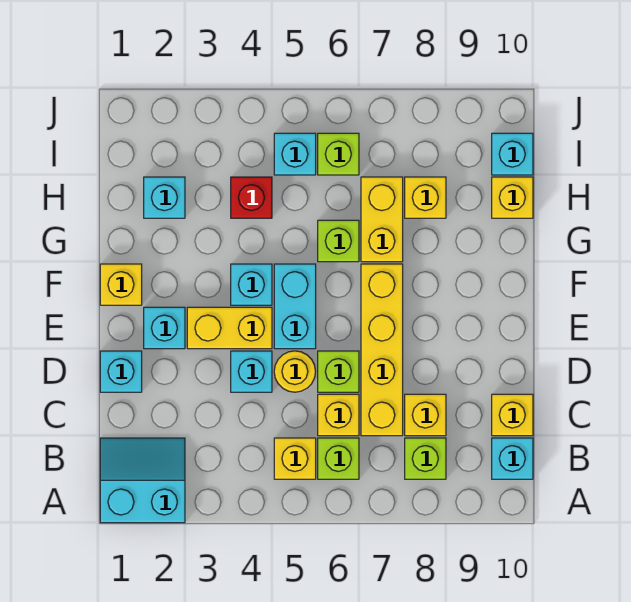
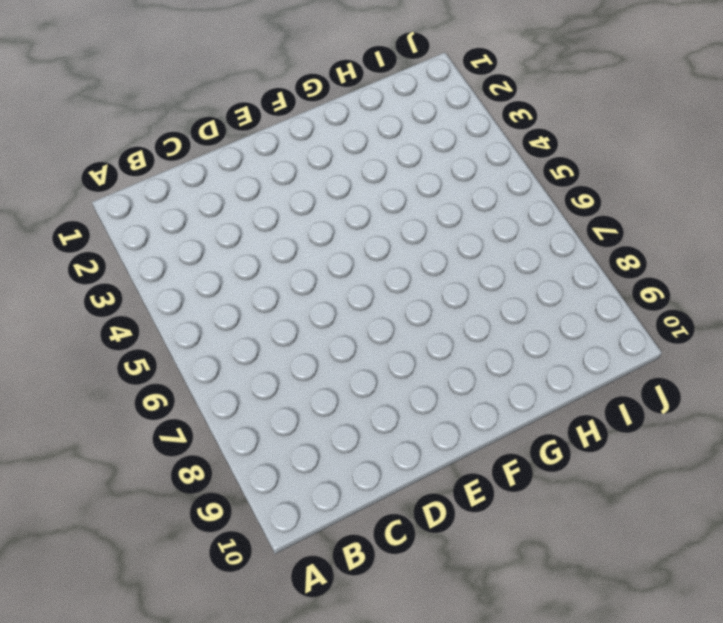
none -> cyan 2x2 slope [100,438,185,523]
none -> yellow 1x1 brick [274,438,316,479]
none -> lime 1x1 brick [318,438,359,479]

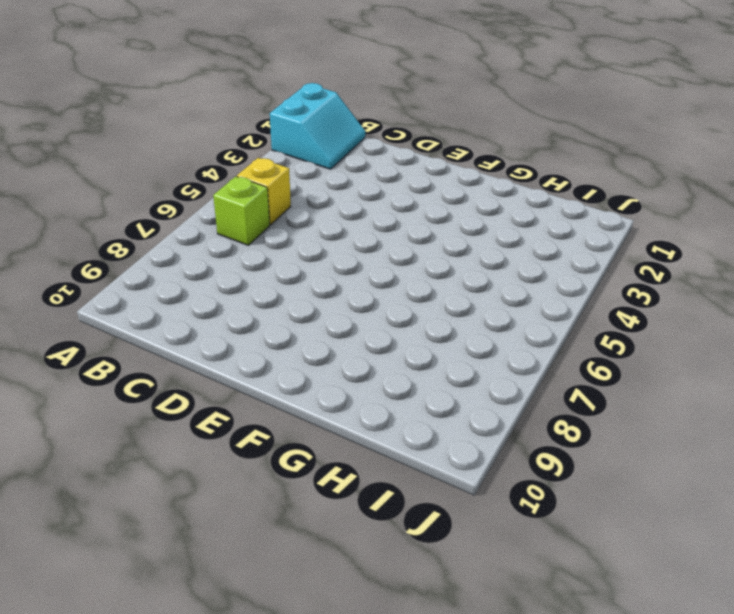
none -> lime 1x1 brick [405,438,446,479]
none -> cyan 1x1 brick [492,438,533,479]
none -> yellow 1x1 brick [318,394,359,436]

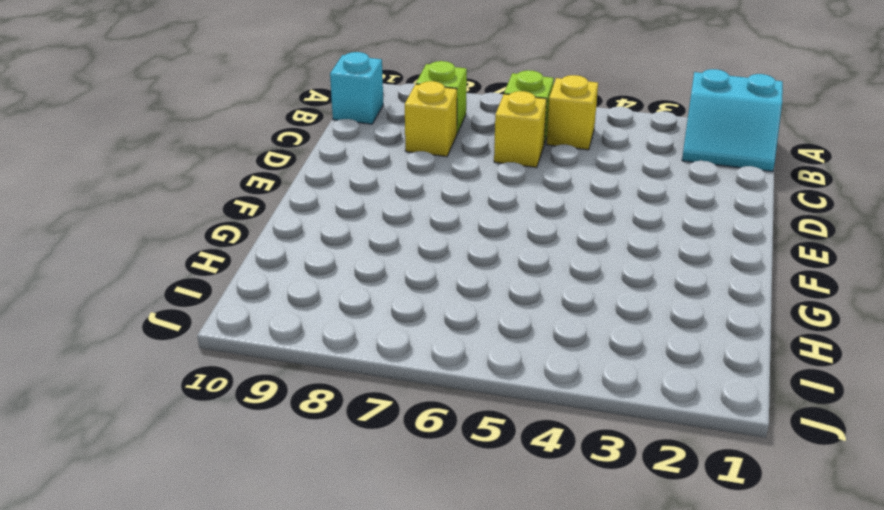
none -> yellow 1x4 brick [361,264,403,436]
none -> yellow 1x1 brick [492,394,533,436]
none -> cyan 1x1 brick [100,351,142,392]

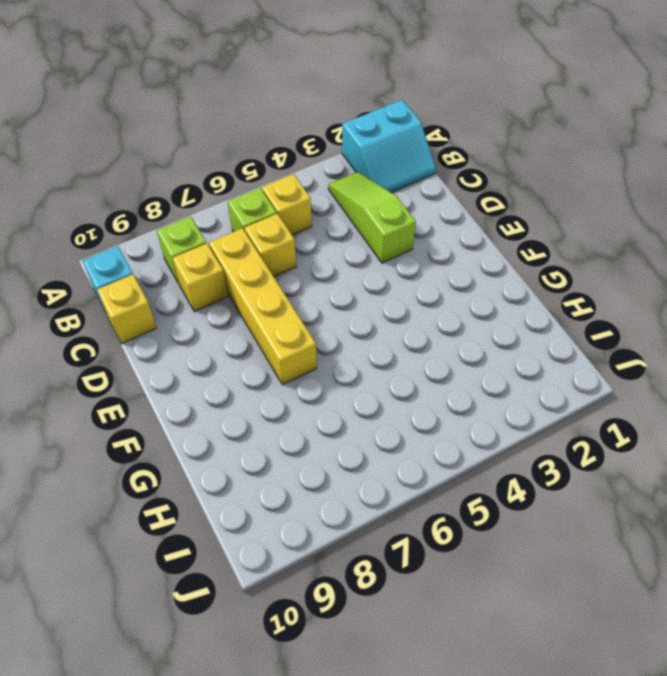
lime 1x3 slope [328,172,416,263] -> none
none -> cyan 1x1 brick [100,351,142,392]
none -> cyan 1x1 brick [231,351,272,392]
none -> yellow 1x1 round brick [274,351,316,392]

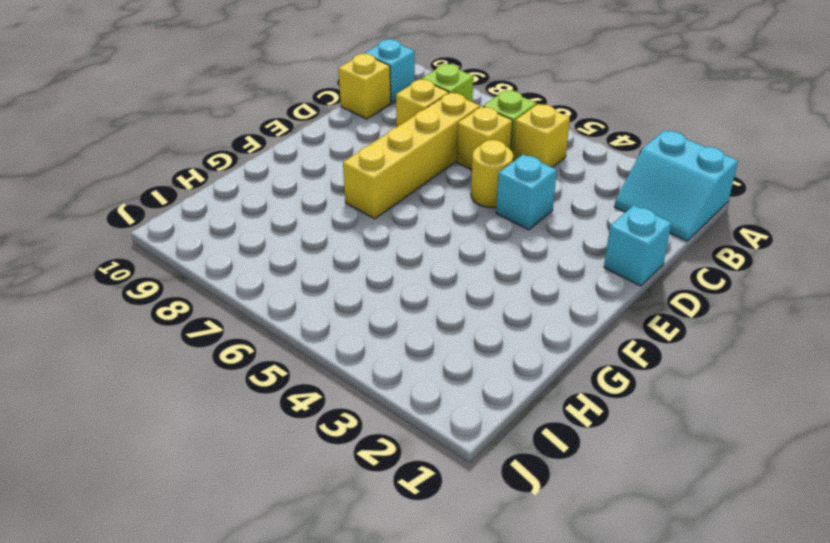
none -> lime 1x1 brick [318,351,359,392]
none -> cyan 1x1 brick [144,307,185,349]
none -> yellow 1x2 brick [187,307,272,349]

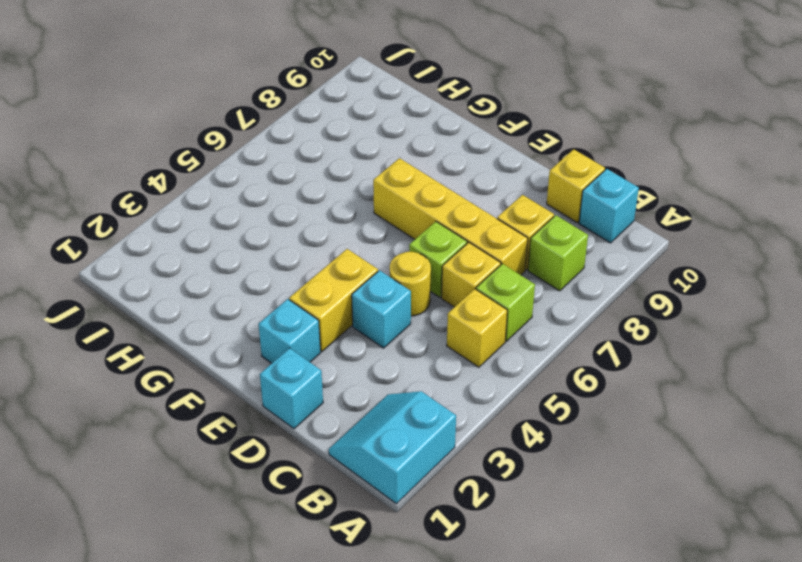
none -> cyan 1x2 brick [274,264,316,349]
none -> yellow 1x1 brick [100,264,142,305]
none -> cyan 1x1 brick [231,264,272,305]

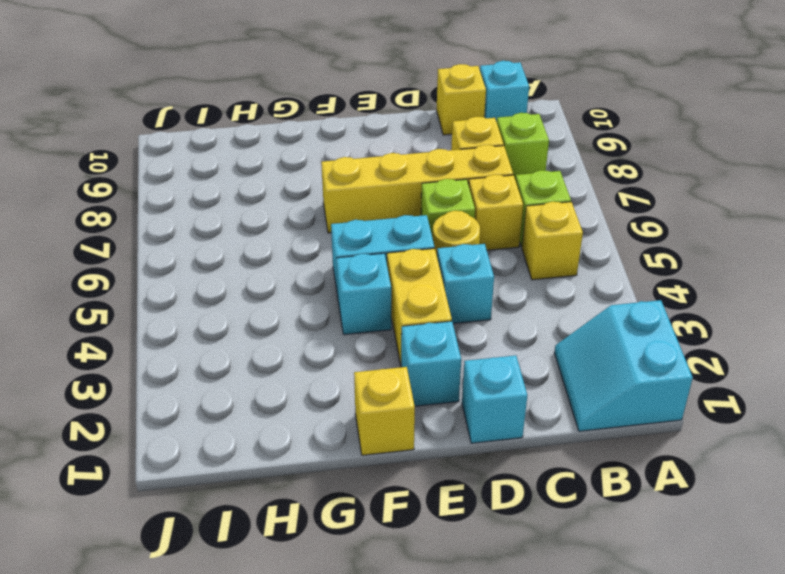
none -> lime 1x1 brick [318,220,359,262]
none -> yellow 1x2 brick [361,177,403,262]
none -> cyan 1x1 brick [144,177,185,218]

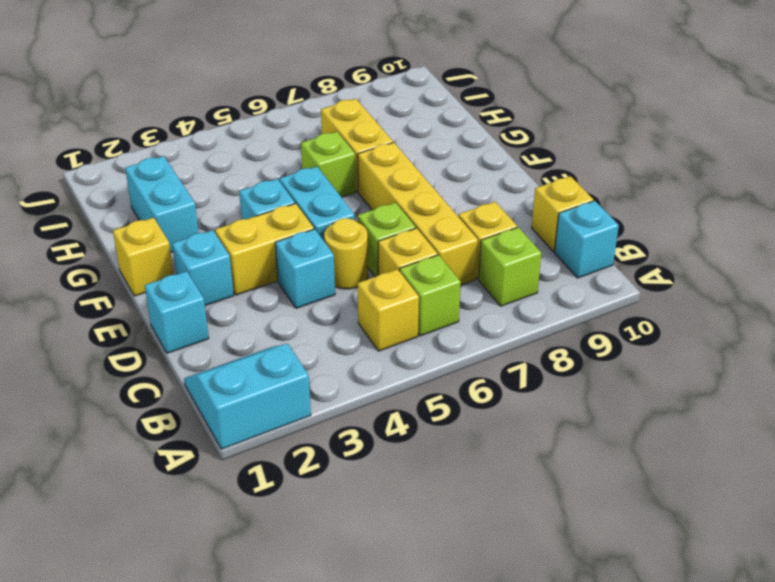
cyan 1x2 brick [125,156,199,252] -> cyan 1x1 brick [144,177,185,218]
none -> red 1x1 brick [231,177,272,218]
none -> yellow 1x1 brick [405,177,446,218]
none -> yellow 1x1 brick [492,177,533,218]

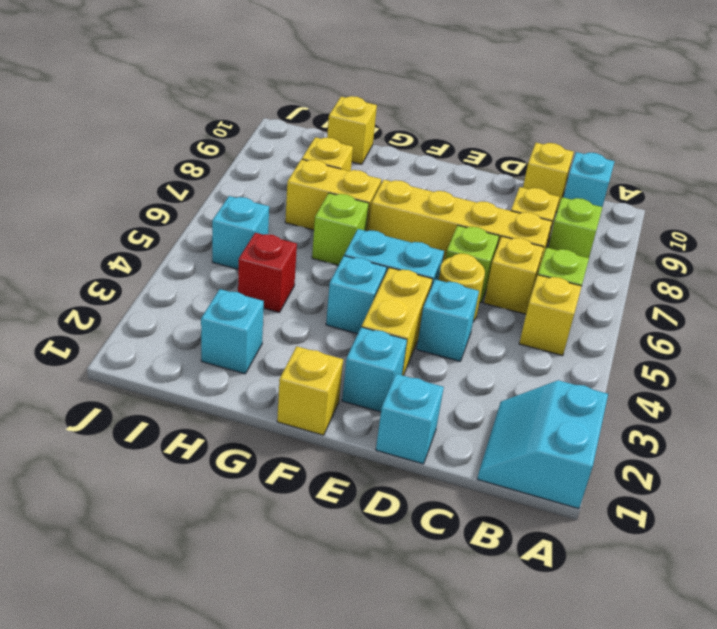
none -> lime 1x1 brick [318,133,359,175]
none -> cyan 1x1 brick [492,133,533,175]

